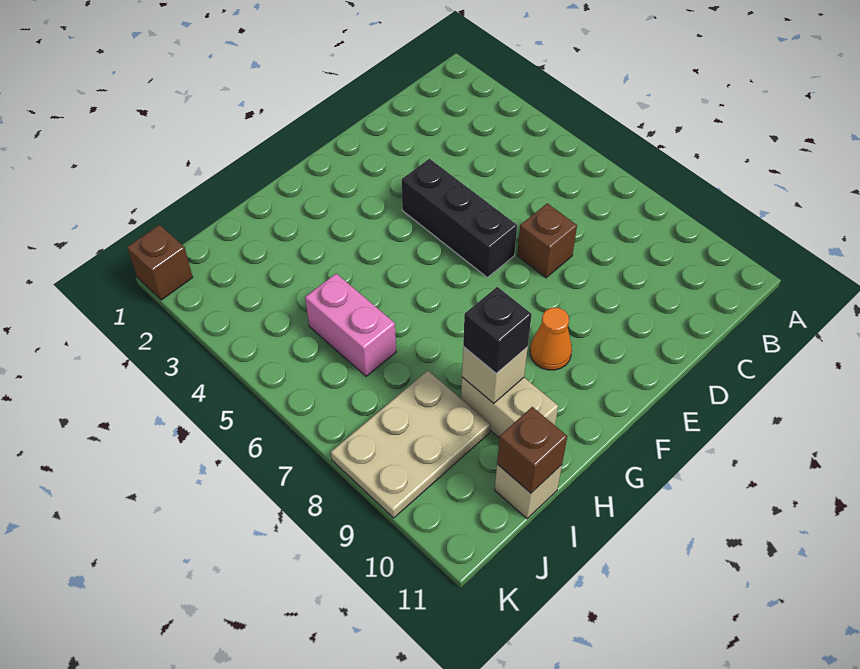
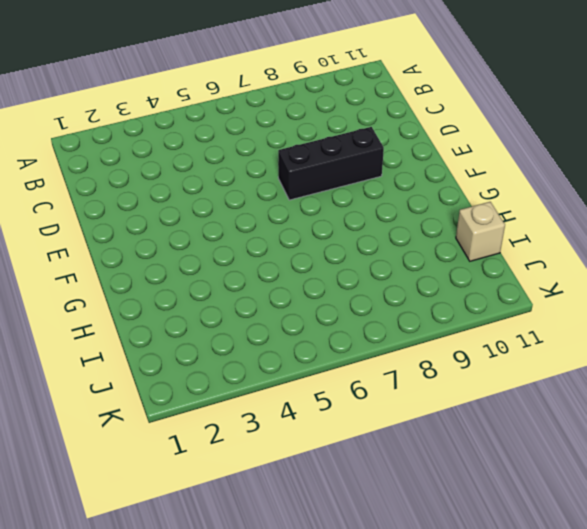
black 1x3 brick [278,127,384,200] -> black 1x3 brick moved to [402,159,517,277]
none -> brown 1x1 brick [517,203,577,278]
none -> orange 1x1 cone [530,308,572,370]

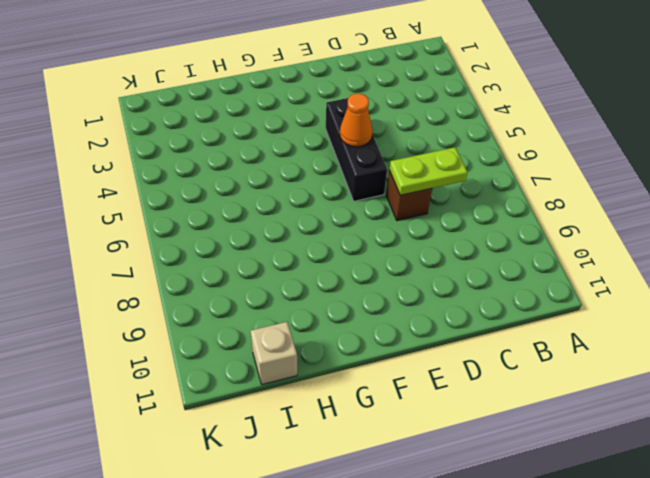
lime 1x2 plate [389,147,468,195] -> none
orange 1x1 cone [340,94,373,147] -> orange 1x1 cone moved to [530,308,572,370]
none -> tan 1x2 brick [461,377,558,438]
none -> pink 1x2 brick [305,274,396,376]

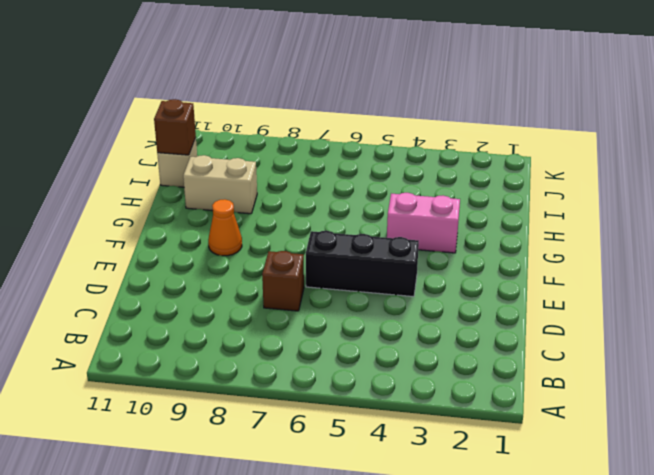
pink 1x2 brick [387,193,460,253] -> pink 1x2 brick moved to [305,274,396,376]
none -> tan 2x3 plate [331,371,491,518]
none -> brown 1x1 brick [127,225,193,300]

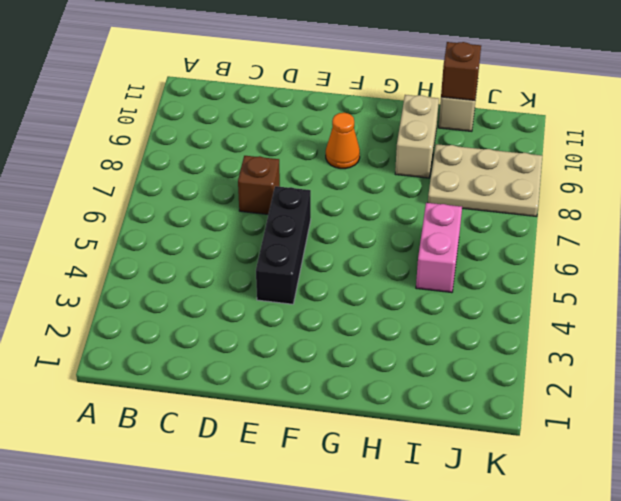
none -> brown 1x1 brick [127,225,193,300]
none -> tan 1x1 brick [462,347,528,403]

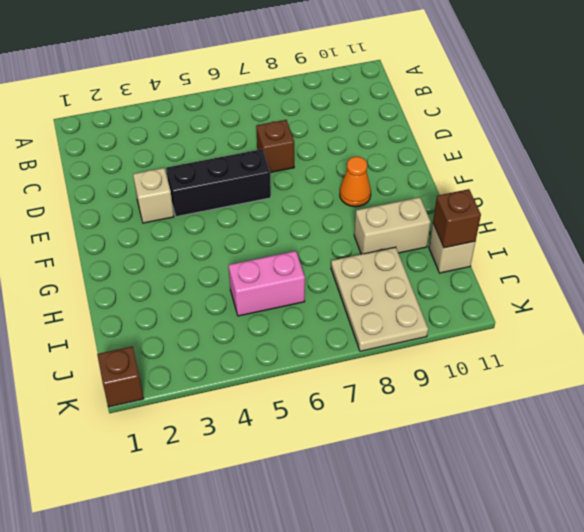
tan 1x1 brick [133,168,174,223] -> tan 1x1 brick moved to [462,347,528,403]
none -> black 1x1 brick [463,287,532,374]

